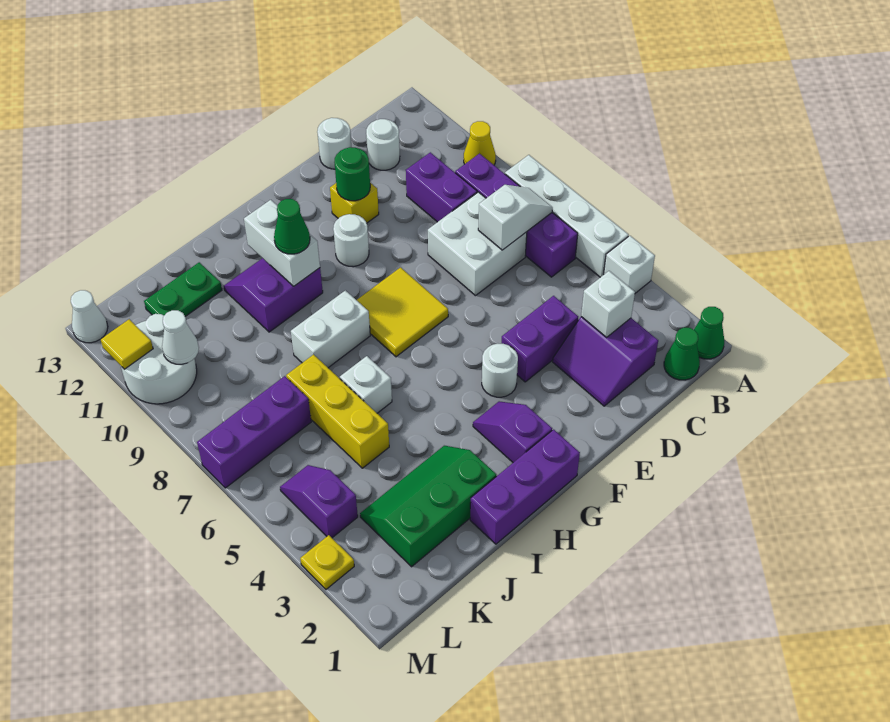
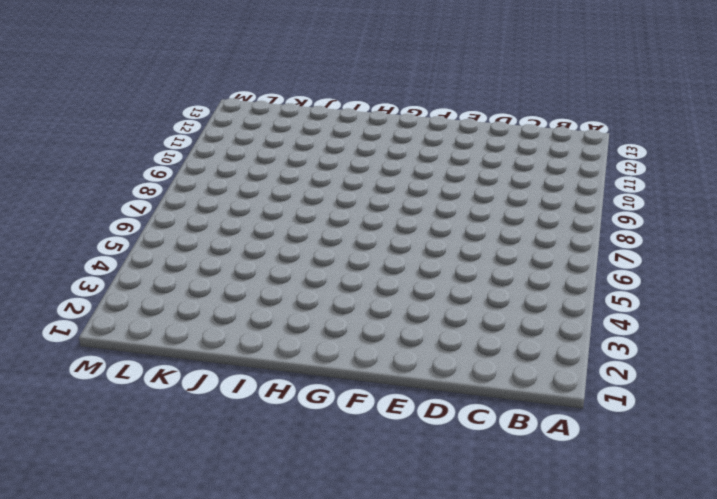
none -> green 1x1 cone [694,307,724,359]
none -> white 1x1 brick [604,236,655,293]
none -> white 1x4 brick [505,155,629,277]
none -> yellow 1x1 cone [464,121,496,165]

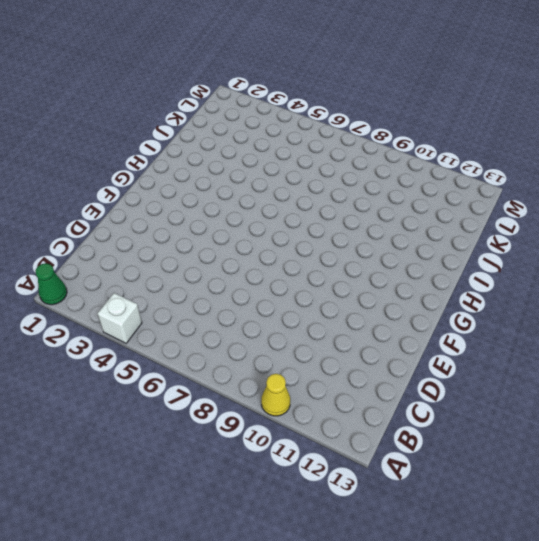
none -> white 1x4 brick [505,155,629,277]
none -> green 1x1 cone [664,328,700,380]
none -> purple 1x4 brick [455,154,578,277]
none -> purple 2x2 slope [553,317,658,406]

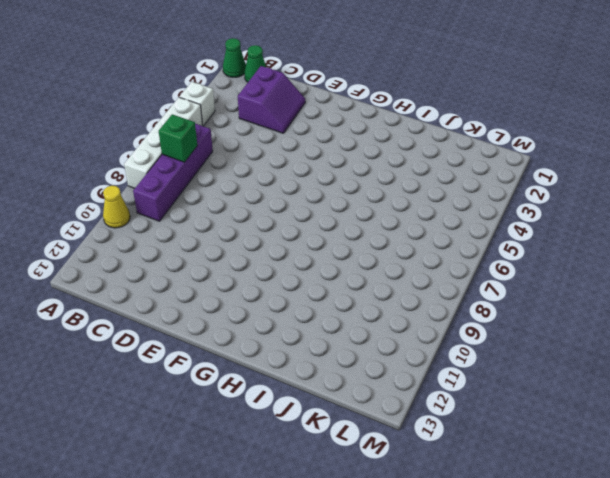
green 1x1 brick [159,114,197,162] -> white 1x2 slope [478,185,553,250]
none -> white 2x2 brick [428,192,527,296]
none -> purple 1x2 brick [406,152,477,222]
none -> white 1x1 round brick [366,119,400,170]
none -> purple 1x2 brick [502,296,578,382]

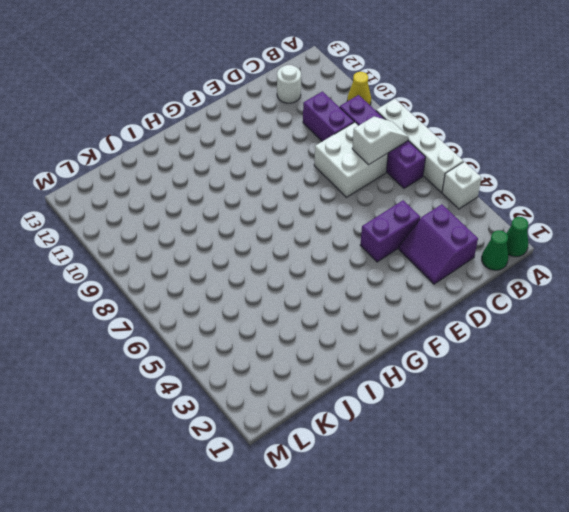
none -> white 1x1 round brick [317,118,351,169]
none -> yellow 1x1 brick [330,183,379,223]
none -> white 1x1 round brick [482,344,518,397]
none -> yellow 2x2 tile [357,268,448,357]

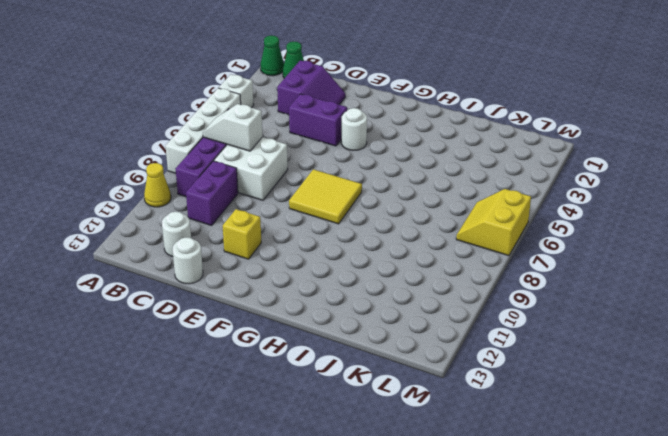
yellow 2x2 slope [456,189,531,256] -> purple 1x3 brick [197,376,311,488]
none -> white 1x1 round brick [333,214,369,267]
none -> purple 1x3 brick [470,430,580,544]
none -> purple 1x2 slope [473,401,552,462]
none -> white 1x2 brick [291,290,370,368]

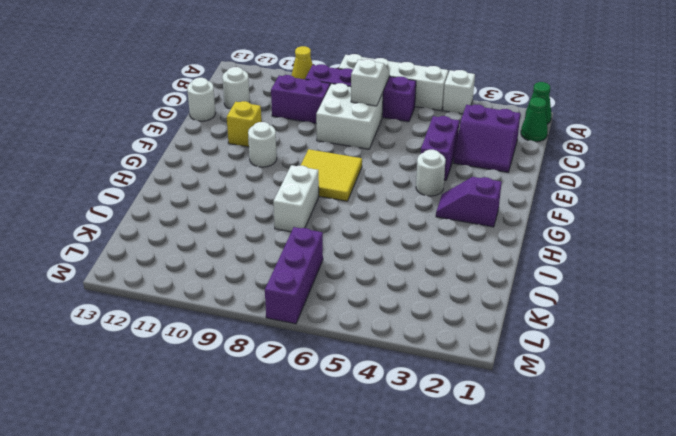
none -> purple 1x3 brick [470,430,580,544]
none -> purple 2x2 slope [224,258,323,332]
none -> green 2x3 slope [360,446,496,567]
none -> white 1x1 brick [340,356,392,413]

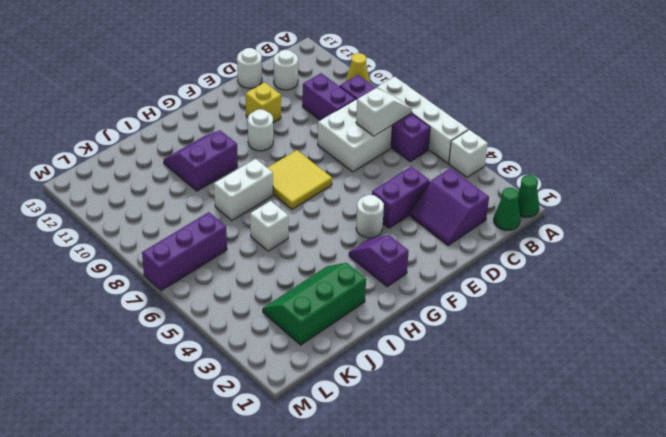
none -> purple 1x3 brick [470,430,580,544]
none -> yellow 1x3 brick [286,355,389,468]
none -> green 1x2 plate [144,262,222,316]
none -> purple 1x2 slope [280,465,358,538]

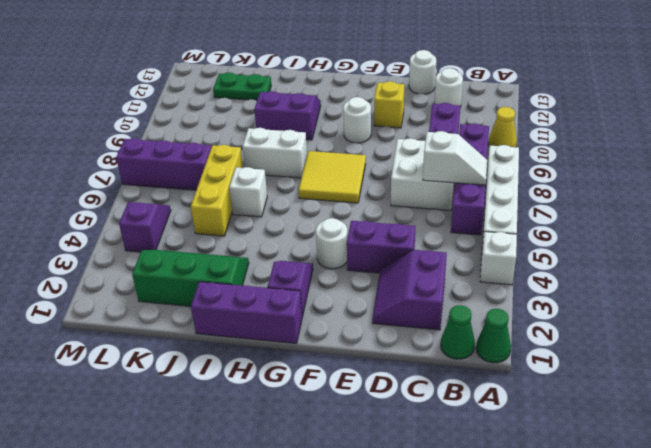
none -> white 2x2 round brick [121,314,197,404]
none -> yellow 1x1 plate [300,535,354,589]
none -> white 1x1 cone [71,290,108,343]
none -> white 1x1 brick [581,271,635,337]

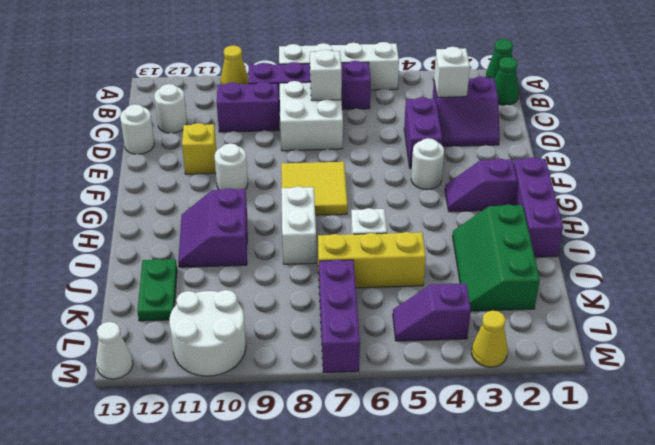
yellow 1x1 cone [471,310,508,367] -> yellow 1x1 plate [300,535,354,589]
none -> white 1x1 brick [604,236,655,293]
none -> green 1x1 round brick [334,147,370,201]
none -> white 1x2 brick [244,200,320,286]
none -> white 1x1 cone [162,310,199,364]

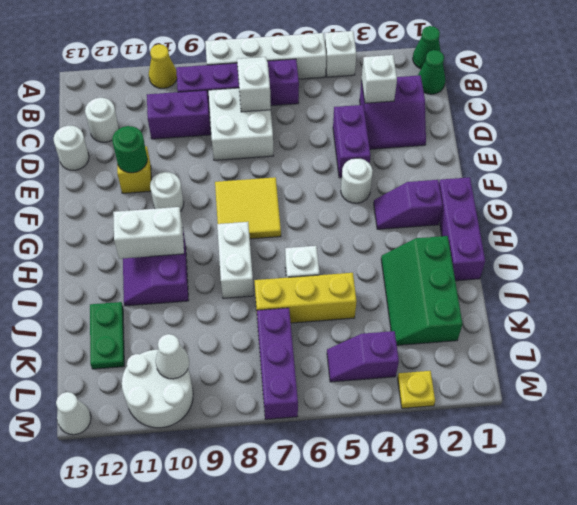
none -> yellow 1x1 tile [101,319,153,369]
none -> green 1x1 cone [274,199,310,254]

